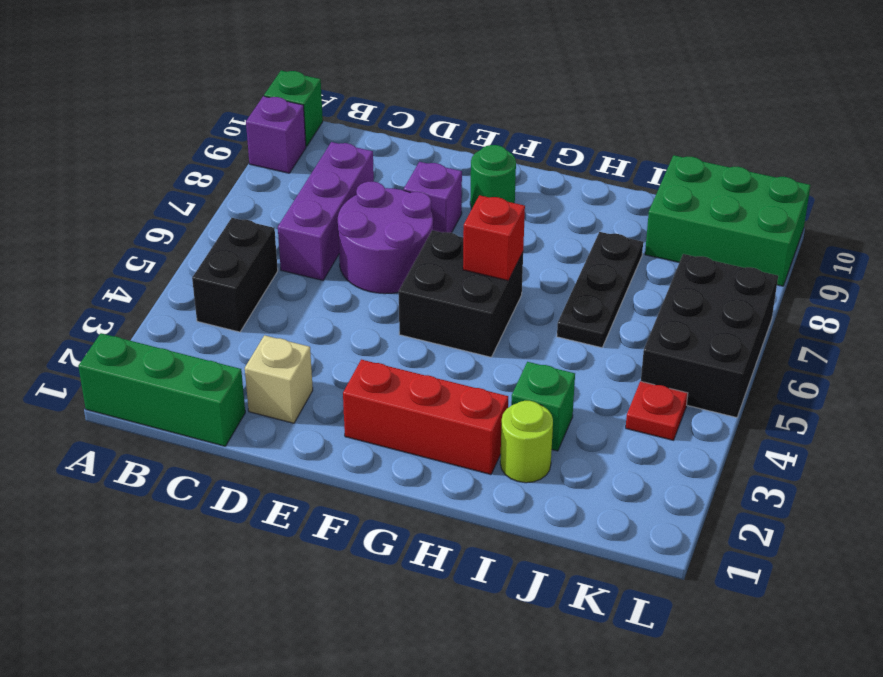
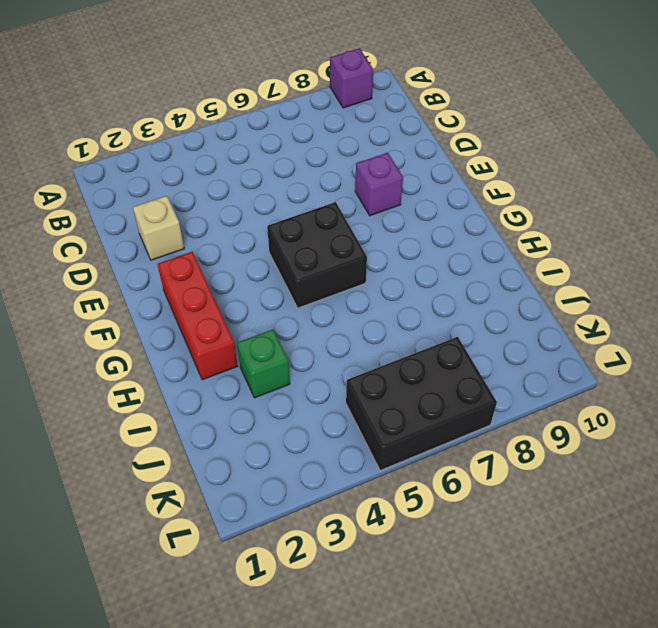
none -> green 1x3 brick [78,333,245,446]
none -> green 1x1 brick [264,71,323,146]
none -> black 1x2 brick [192,218,278,332]

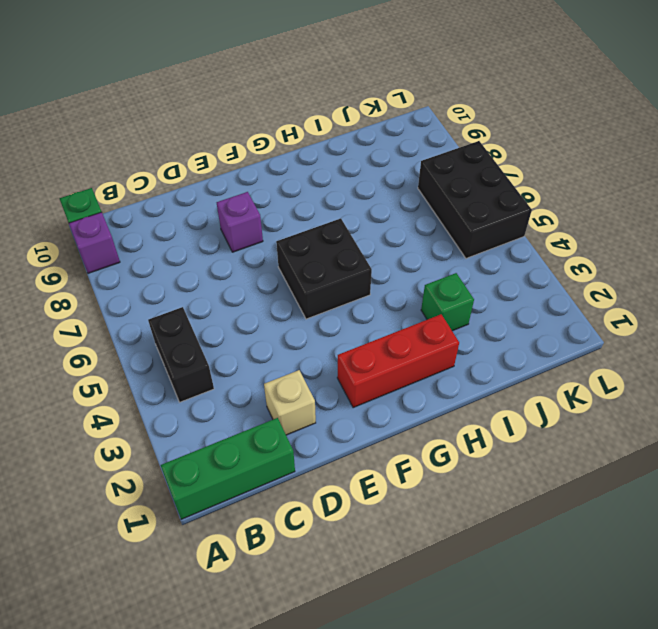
none -> purple 1x3 brick [278,142,374,280]
none -> purple 2x2 round brick [338,182,433,294]
none -> green 1x1 round brick [470,145,516,209]

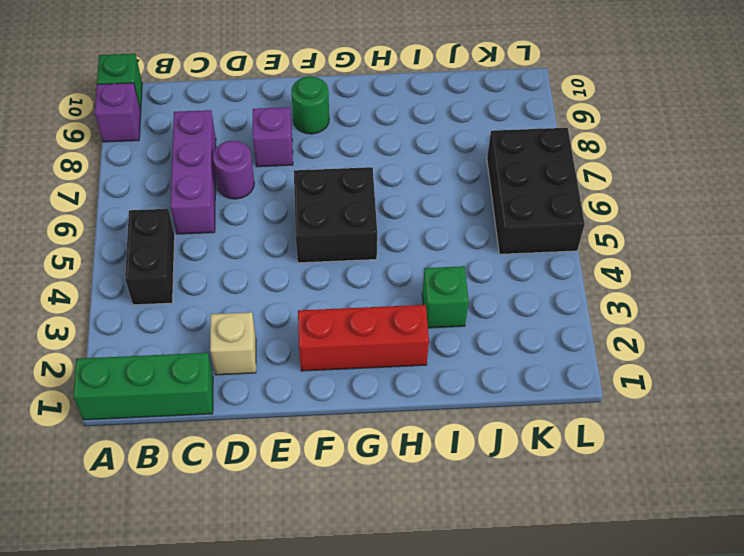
purple 1x1 round brick [213,141,254,199] -> purple 2x2 round brick [338,182,433,294]
none -> lime 1x1 round brick [500,401,553,483]
none -> black 1x3 plate [557,232,643,348]
none -> green 2x3 brick [645,155,810,286]

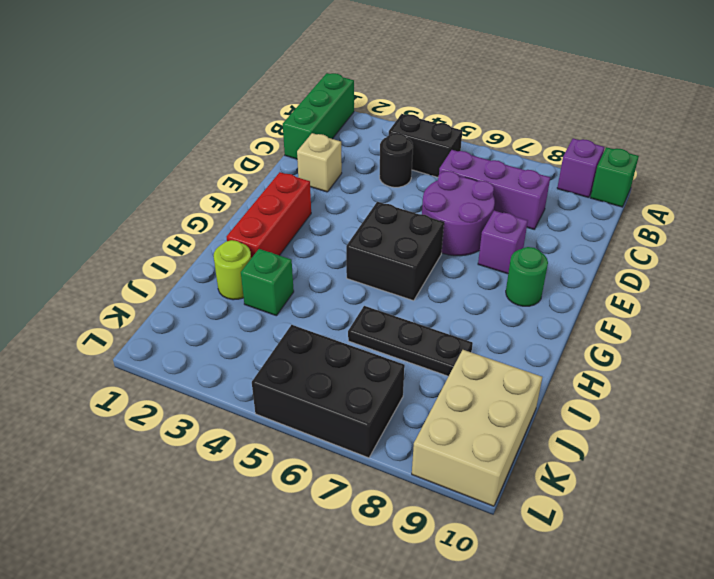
black 1x1 round brick [380,133,413,187] -> none
tan 2x3 brick [412,350,542,506] -> green 2x3 brick [645,155,810,286]
none -> red 1x1 plate [626,381,688,440]
none -> red 1x1 brick [463,195,525,281]

